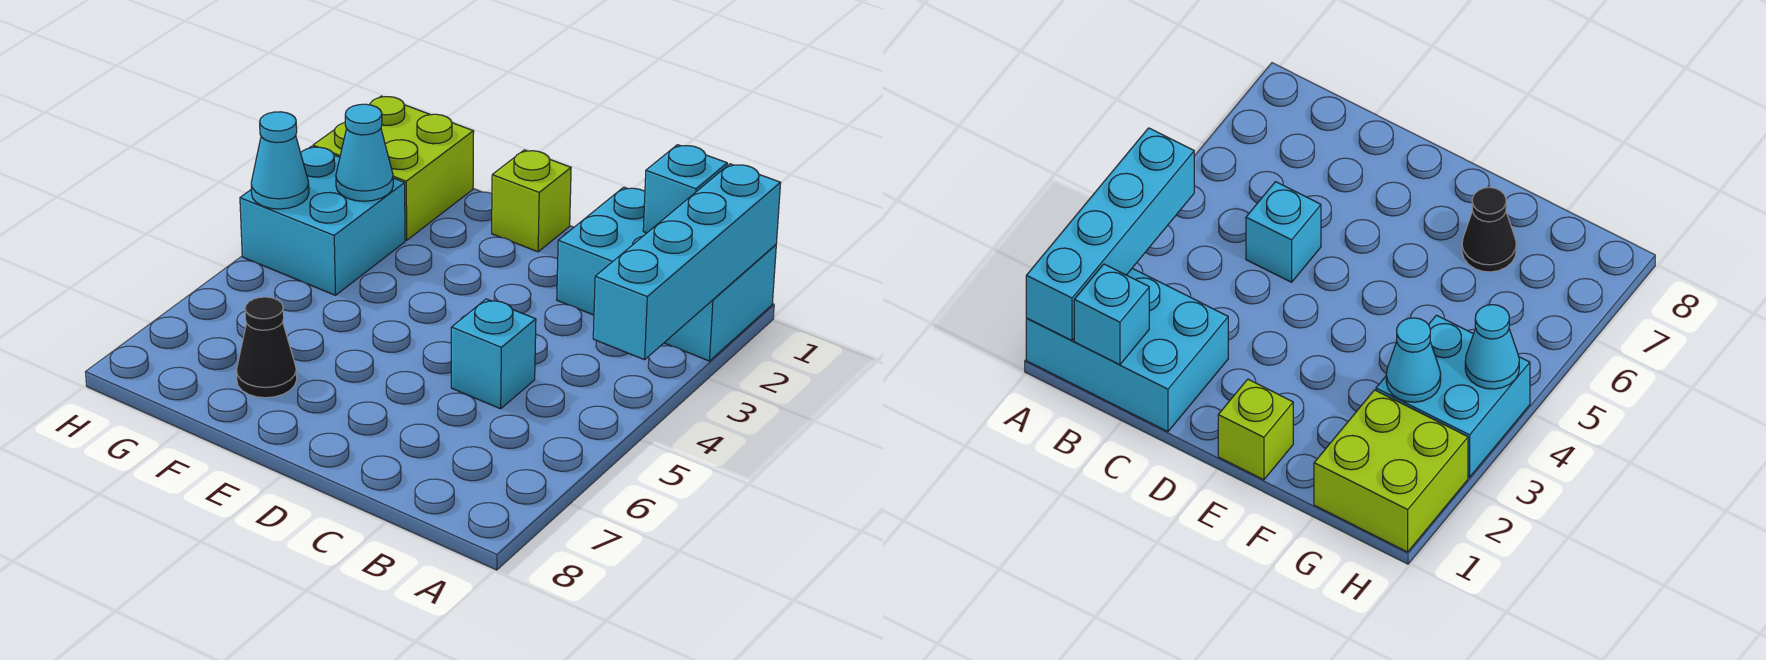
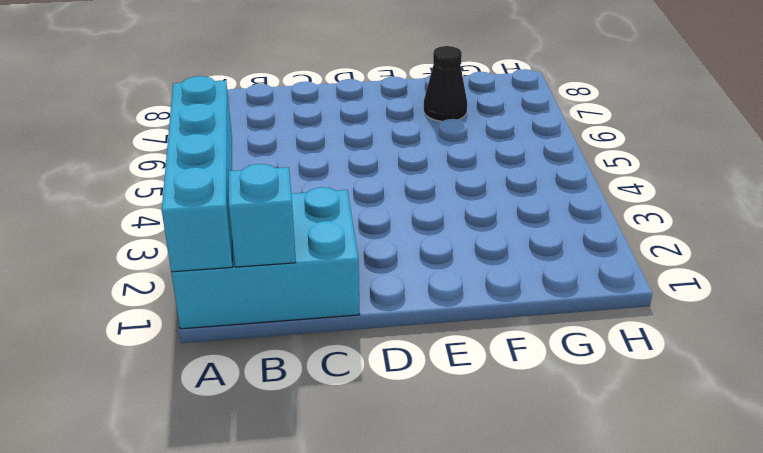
none -> cyan 1x1 brick [451,299,536,409]
none -> lime 1x1 brick [492,150,571,252]

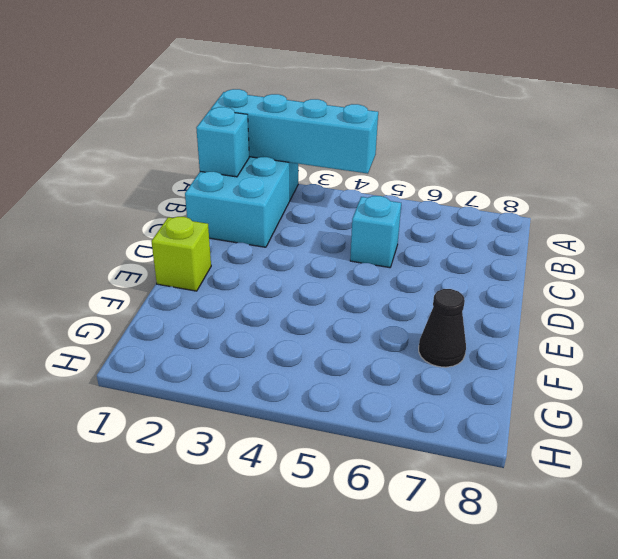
none -> lime 2x2 brick [313,96,474,240]
none -> cyan 2x2 brick [240,146,405,295]

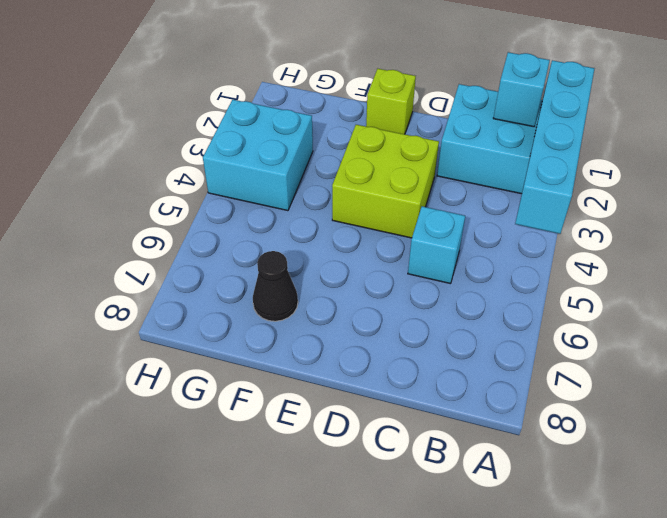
lime 2x2 brick [332,125,439,238] -> lime 2x2 brick moved to [313,96,474,240]
none -> cyan 1x1 cone [336,104,393,201]
none -> cyan 1x1 cone [251,112,309,209]

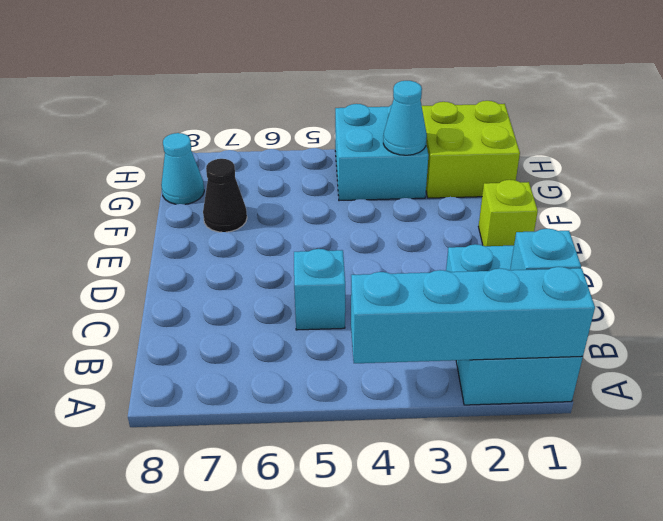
cyan 1x1 cone [161,133,204,204] -> cyan 1x1 cone moved to [251,112,309,209]

